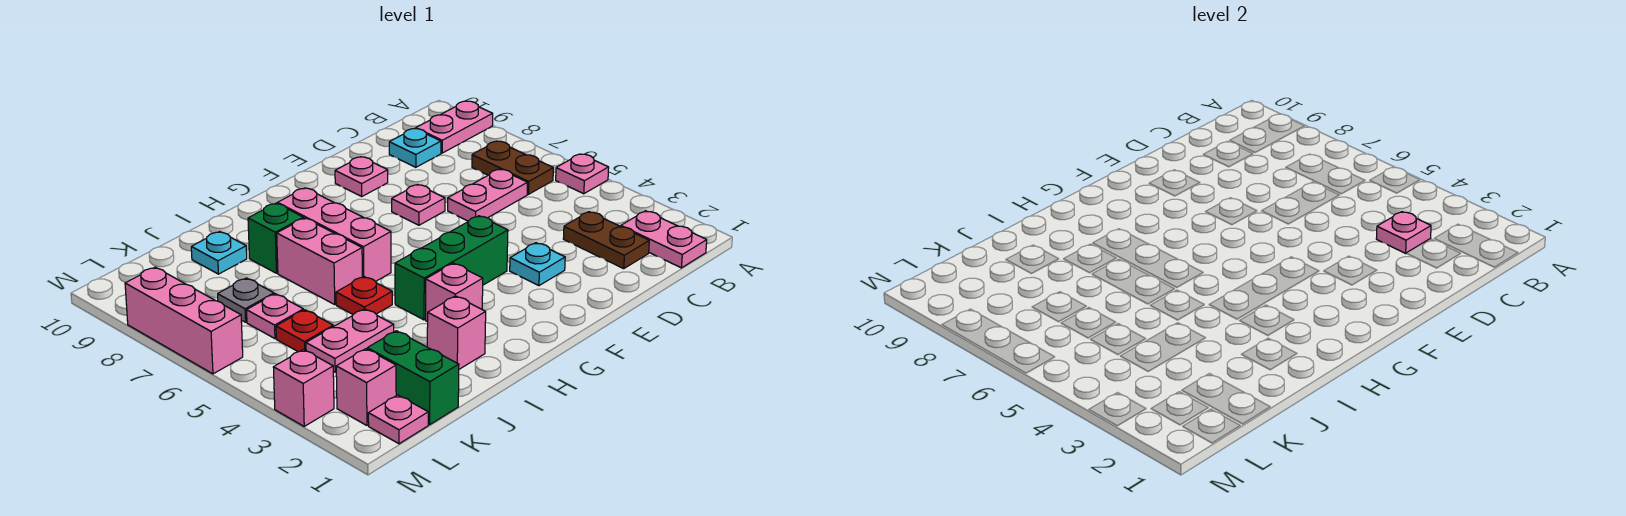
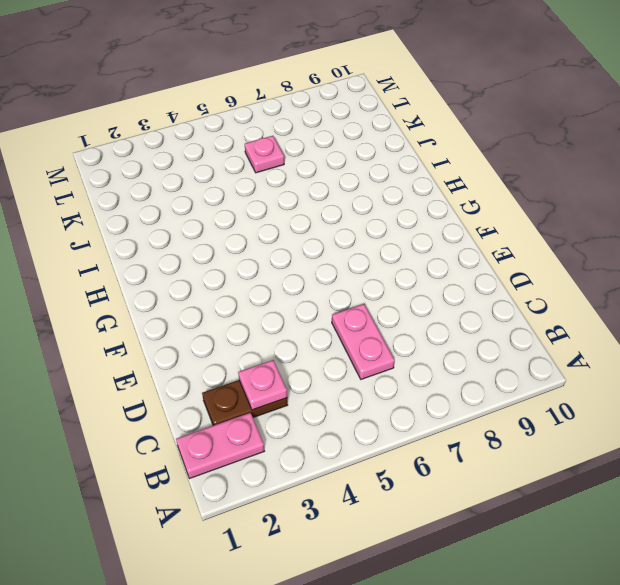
none -> pink 1x1 plate [556,154,609,194]
none -> pink 1x2 plate [416,101,493,153]
none -> brown 1x2 plate [472,141,553,194]

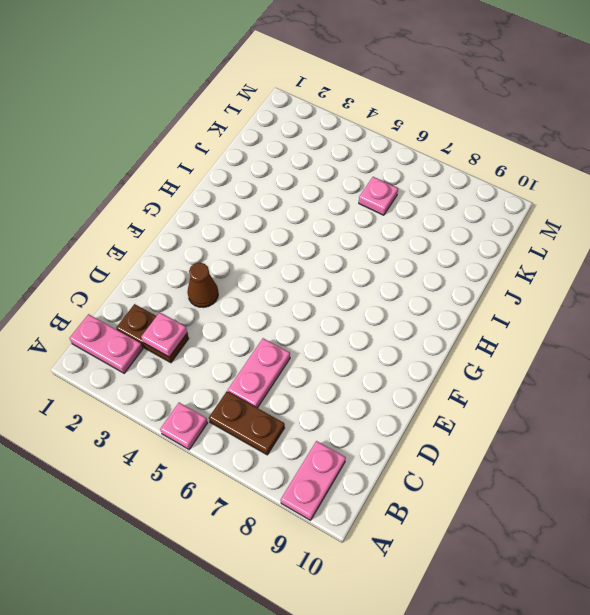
brown 1x1 cone [187,263,218,308] -> cyan 1x1 plate [510,243,565,286]
none -> cyan 1x1 plate [389,129,441,167]
none -> pink 1x1 plate [392,185,445,225]
none -> pink 1x1 plate [335,157,388,196]

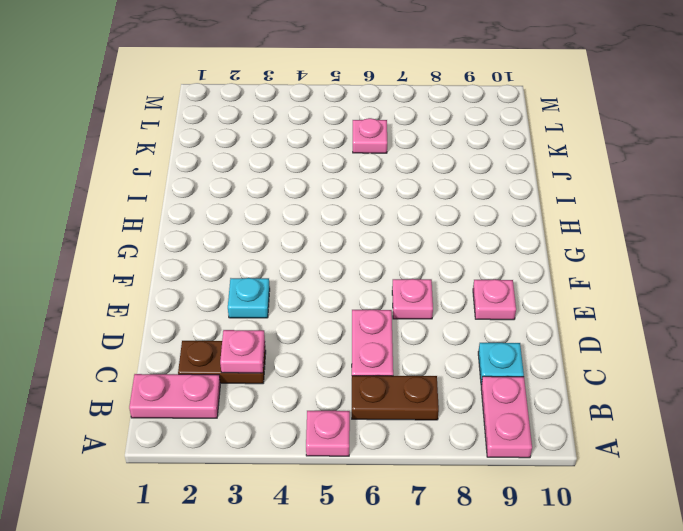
none -> green 1x3 brick [395,216,508,320]
none -> pink 1x1 brick [426,263,483,322]
none -> pink 1x3 brick [278,188,391,282]

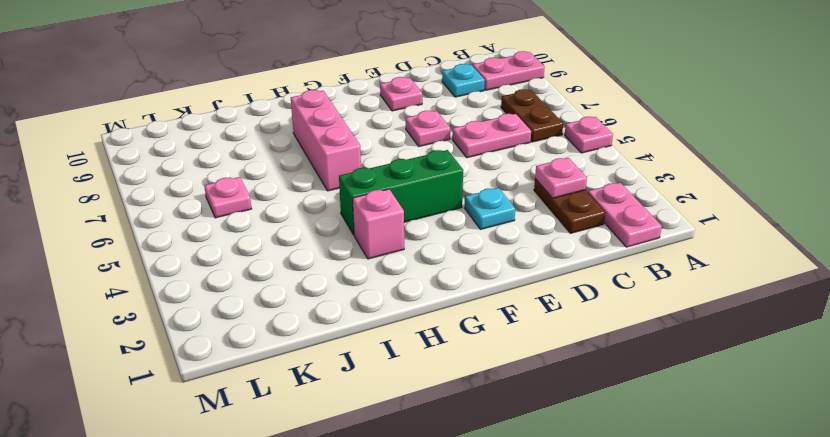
none -> pink 1x1 brick [427,296,486,369]
none -> red 1x1 plate [336,276,392,314]
none -> pink 1x2 brick [277,218,362,304]

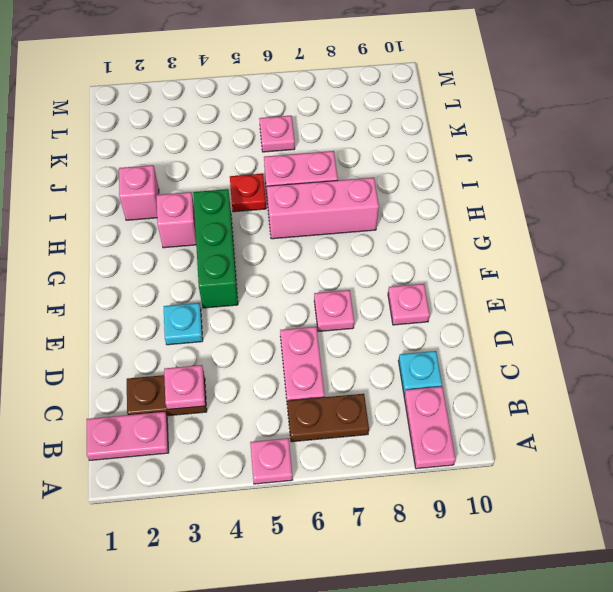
none -> green 1x1 brick [248,203,303,273]
none -> pink 1x2 plate [306,309,394,372]
none -> cyan 1x1 plate [191,232,247,274]

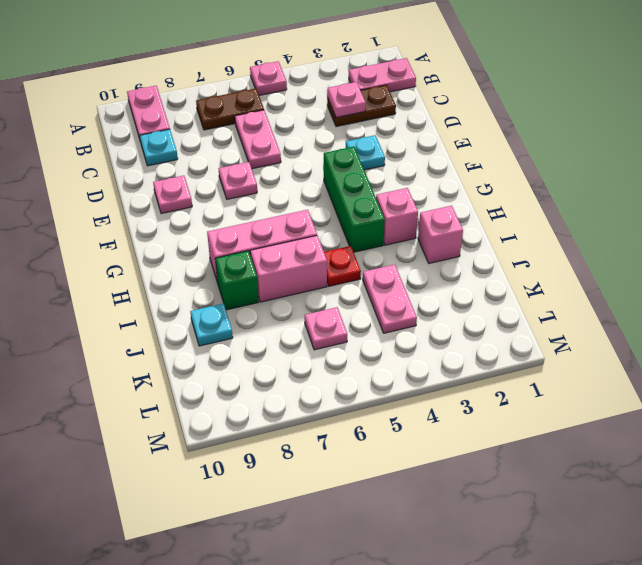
none -> green 1x2 brick [367,331,459,425]
none -> red 1x1 plate [276,310,333,352]
none -> grey 1x1 plate [218,278,274,322]

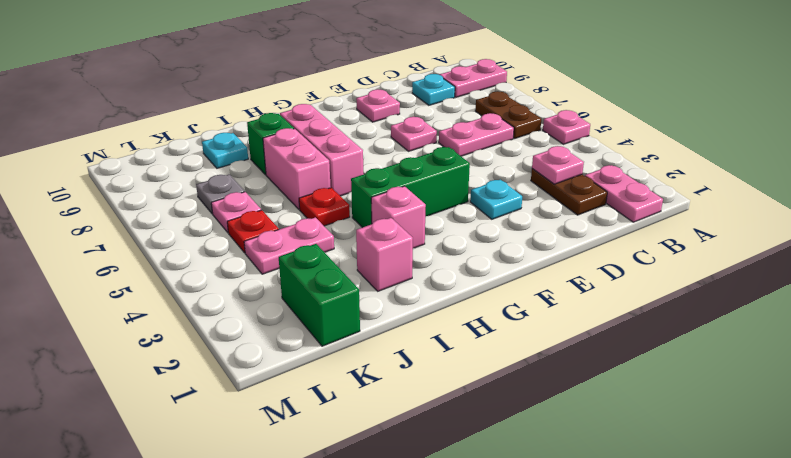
none -> pink 1x1 plate [368,395,428,444]
none -> pink 1x1 brick [336,349,396,425]
none -> pink 1x1 brick [273,350,334,426]

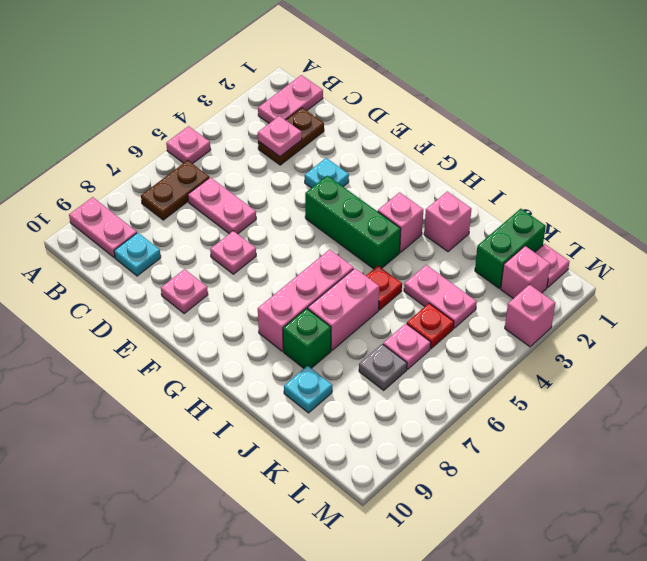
none -> pink 1x3 brick [125,267,243,374]

